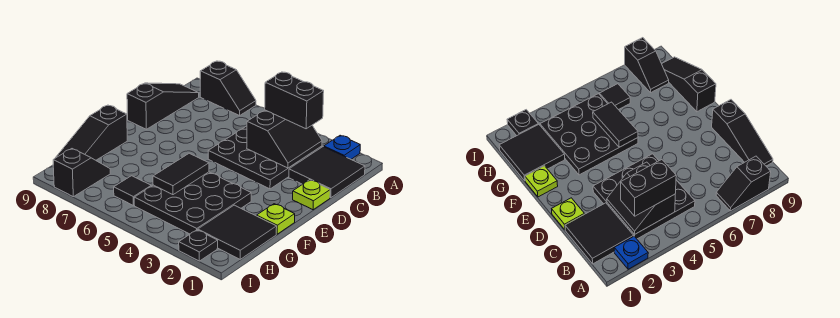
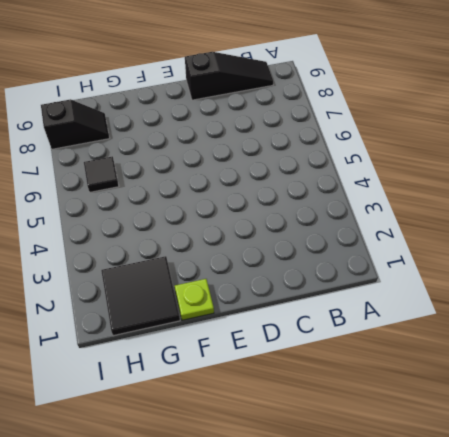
none -> blue 1x1 plate [324,135,360,159]
none -> black 1x2 slope [200,61,256,116]
none -> black 2x2 tile [289,147,365,198]

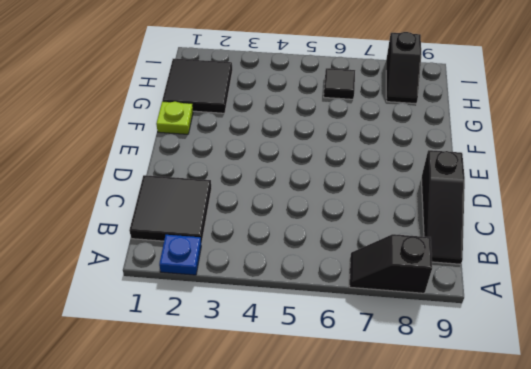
none -> black 3x3 plate [208,126,322,189]
none -> lime 1x1 plate [293,180,330,210]
none -> black 3x3 plate [134,172,251,234]

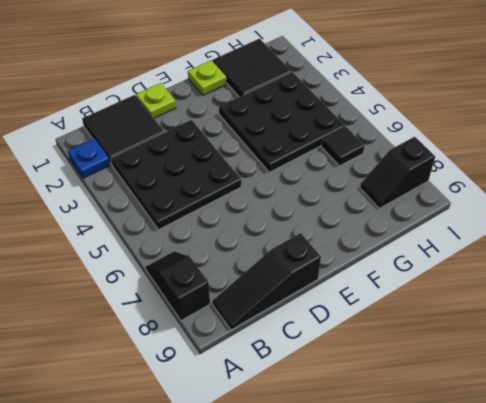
none -> black 1x3 slope [56,105,127,160]
none -> black 1x1 plate [179,230,218,261]
none -> black 2x2 slope [247,110,322,168]

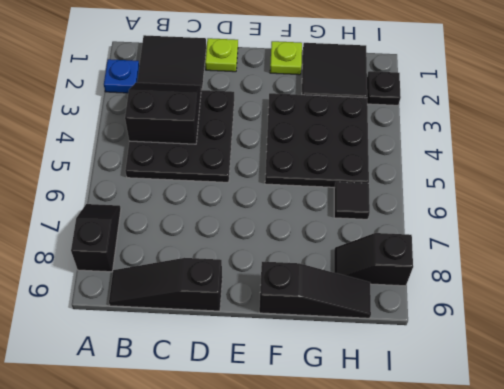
none -> black 1x2 tile [153,153,209,195]
none -> black 1x2 brick [265,72,324,129]

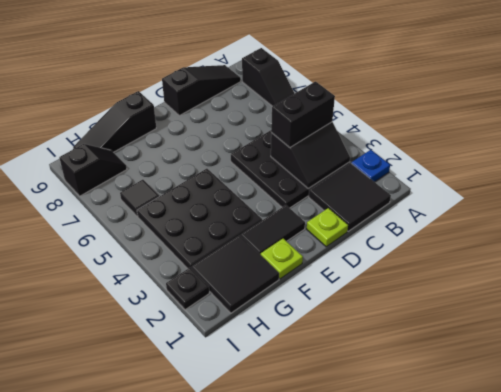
black 1x2 brick [271,82,335,148] -> black 1x2 brick turned to [265,72,324,129]
black 1x2 tile [241,205,305,255] -> black 1x2 tile moved to [153,153,209,195]

